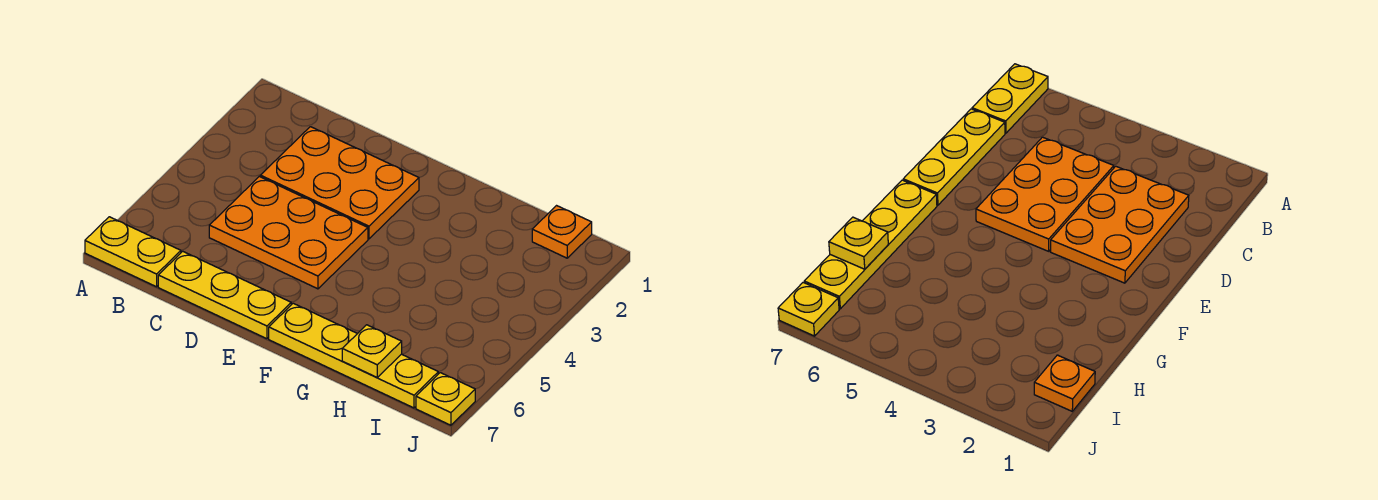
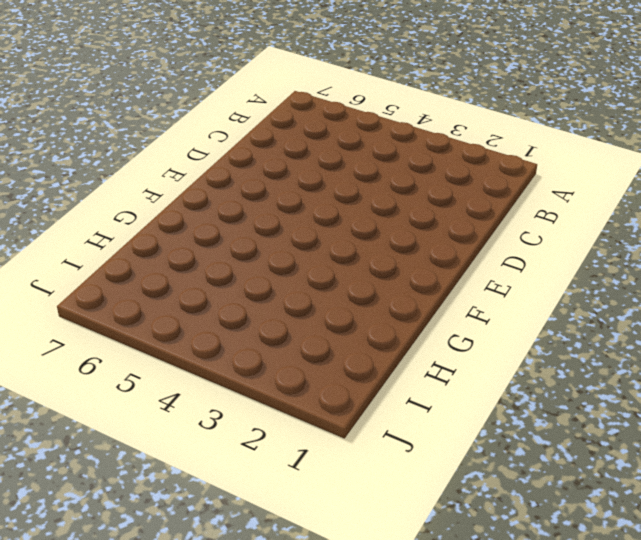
none -> yellow 1x2 plate [85,217,181,287]
none -> orange 2x3 plate [260,127,419,239]

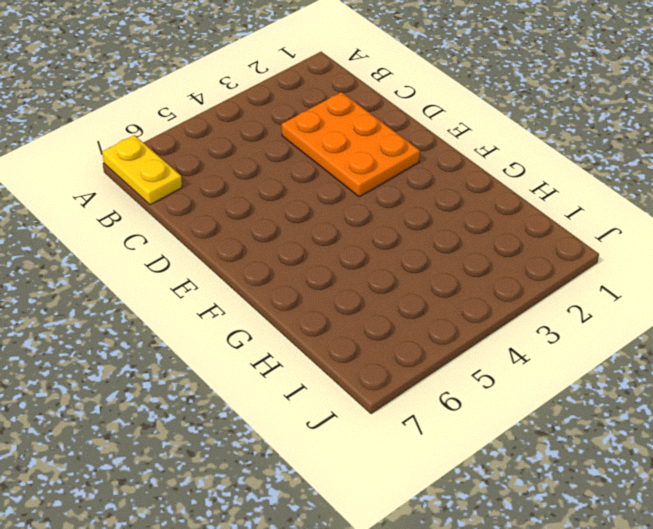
none -> orange 2x3 plate [209,176,368,289]
none -> yellow 1x3 plate [158,251,291,339]

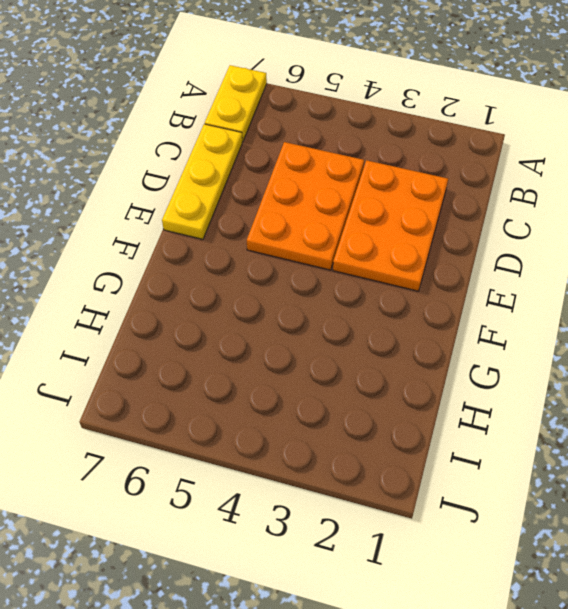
none -> yellow 1x4 plate [269,303,438,408]
none -> orange 1x1 plate [532,206,592,258]

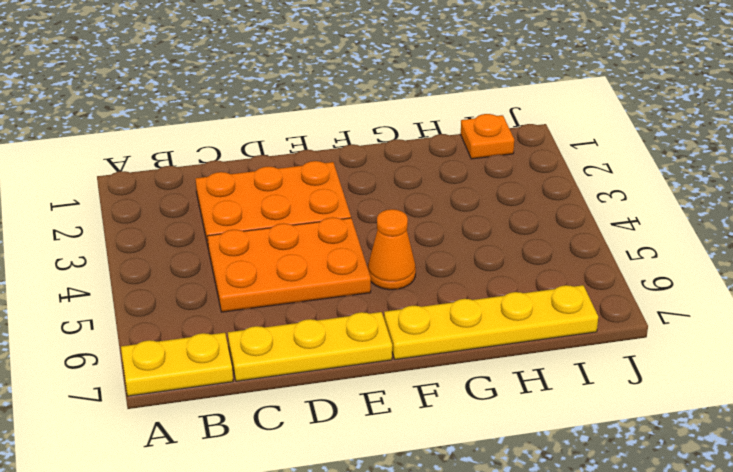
orange 1x1 cone [368,209,416,290] -> none
none -> yellow 1x1 plate [416,373,475,425]
none -> yellow 1x1 plate [342,325,402,377]

